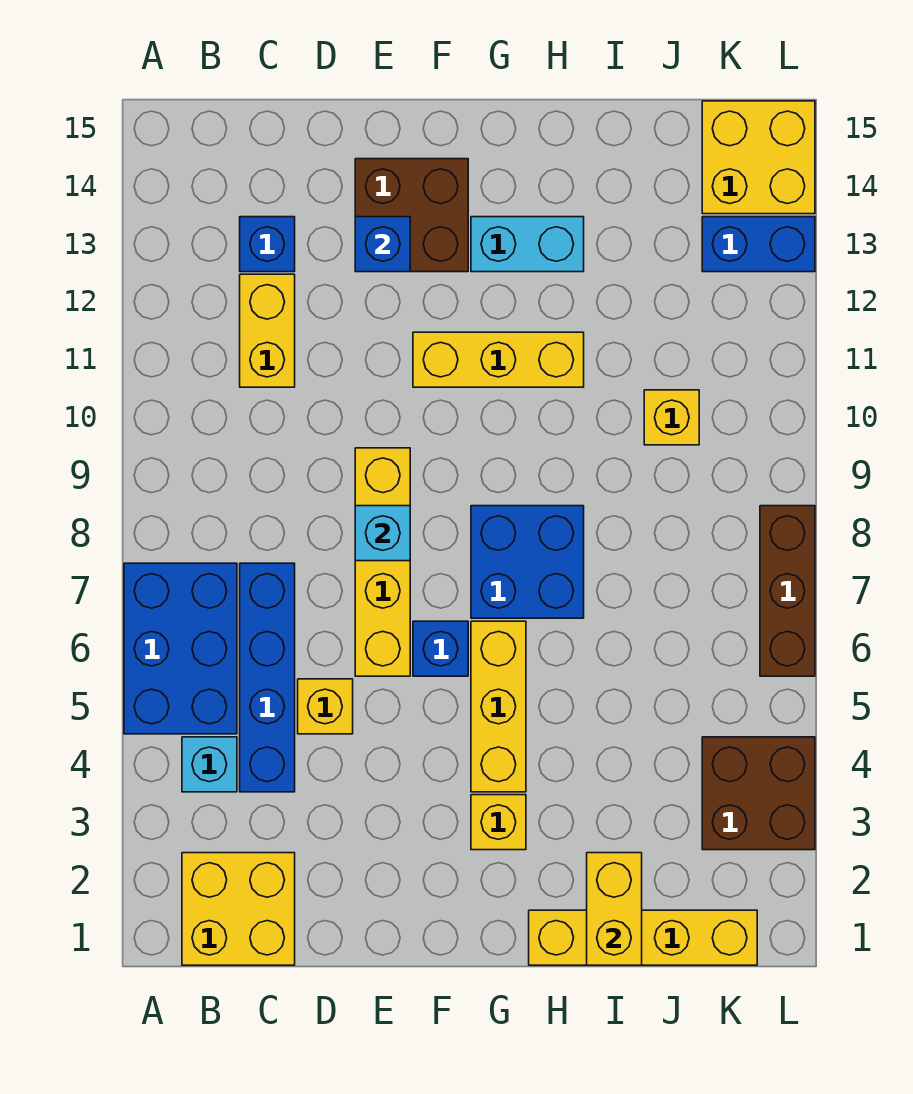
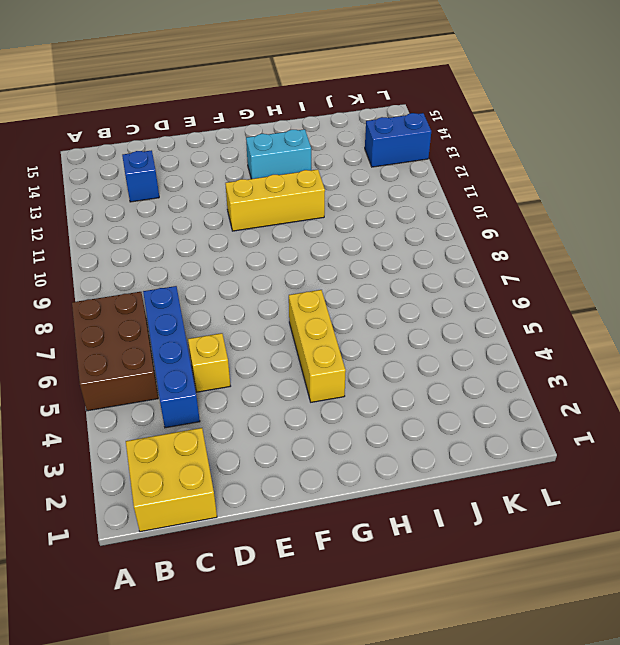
brown 2x3 brick [72,292,158,411] -> blue 2x3 brick [124,563,237,734]
none -> cyan 1x1 brick [182,737,237,792]
none -> yellow 1x2 brick [240,274,295,387]
none -> yellow 1x4 brick [355,448,410,676]

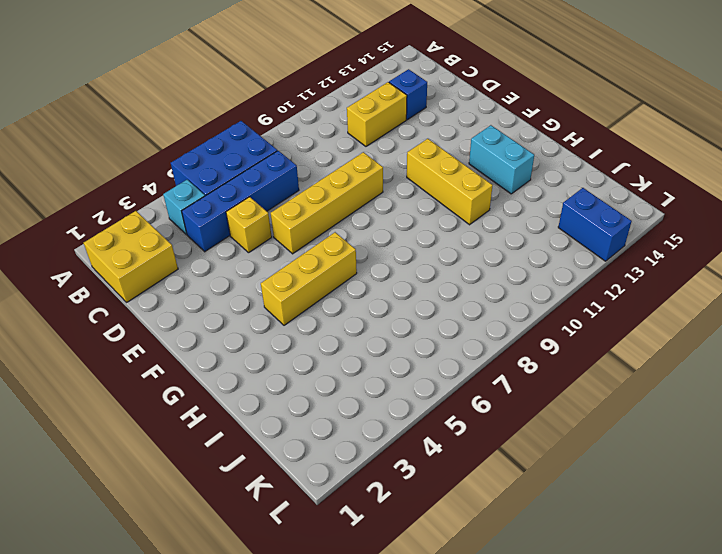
none -> brown 2x2 brick [355,159,468,272]
none -> blue 1x1 brick [413,621,468,676]
none -> yellow 1x1 brick [471,795,526,850]

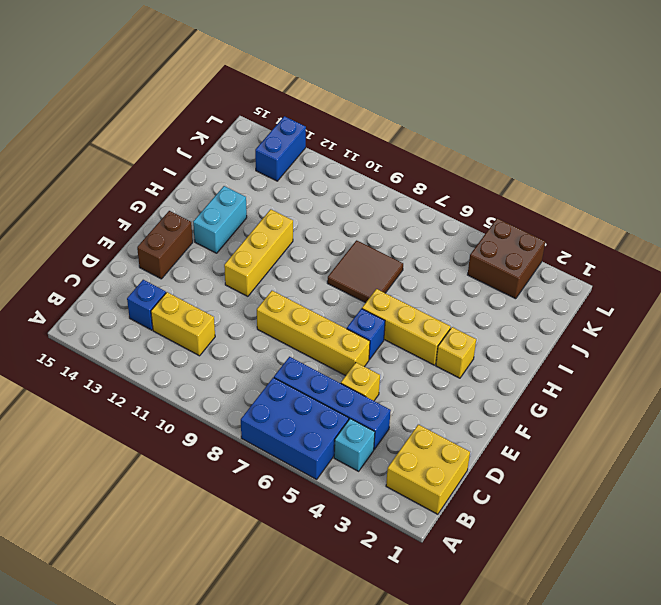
brown 1x2 brick [137,211,193,279] -> brown 2x2 brick [355,159,468,272]
brown 2x2 tile [327,240,403,303] -> blue 2x2 brick [471,506,584,618]
none -> yellow 1x4 brick [529,910,757,965]
none -> yellow 1x1 brick [644,390,699,445]
none -> yellow 2x2 brick [702,101,815,214]

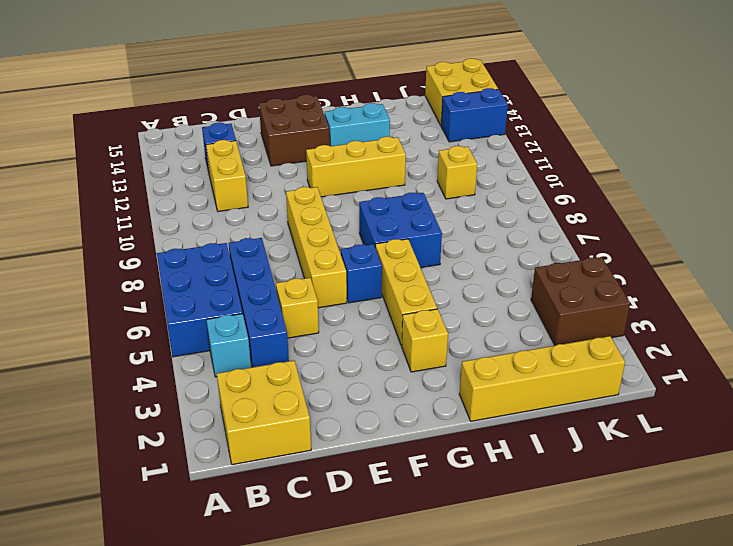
none -> brown 1x3 brick [760,506,815,676]
none -> cyan 1x1 brick [355,506,410,561]
none -> blue 1x1 brick [355,217,410,272]

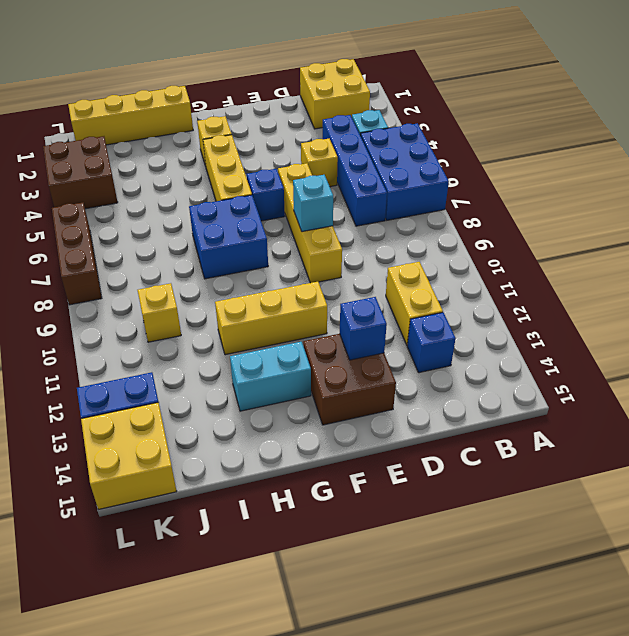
none -> yellow 1x2 brick [587,853,642,965]

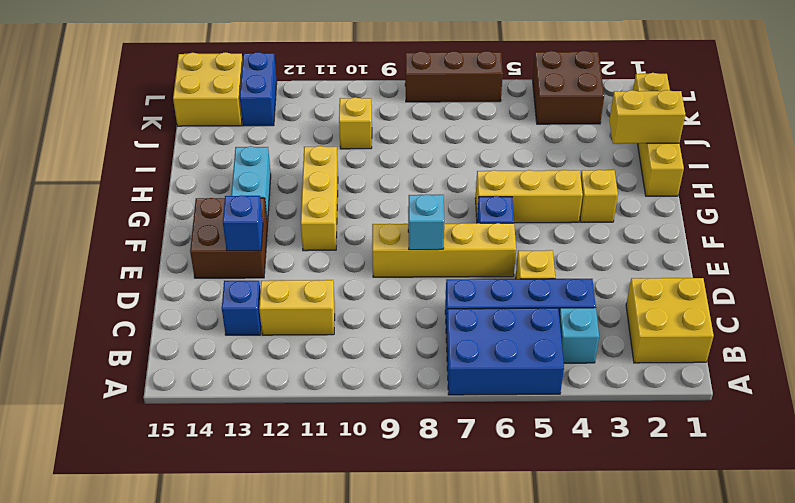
none -> blue 2x2 brick [471,506,584,618]

